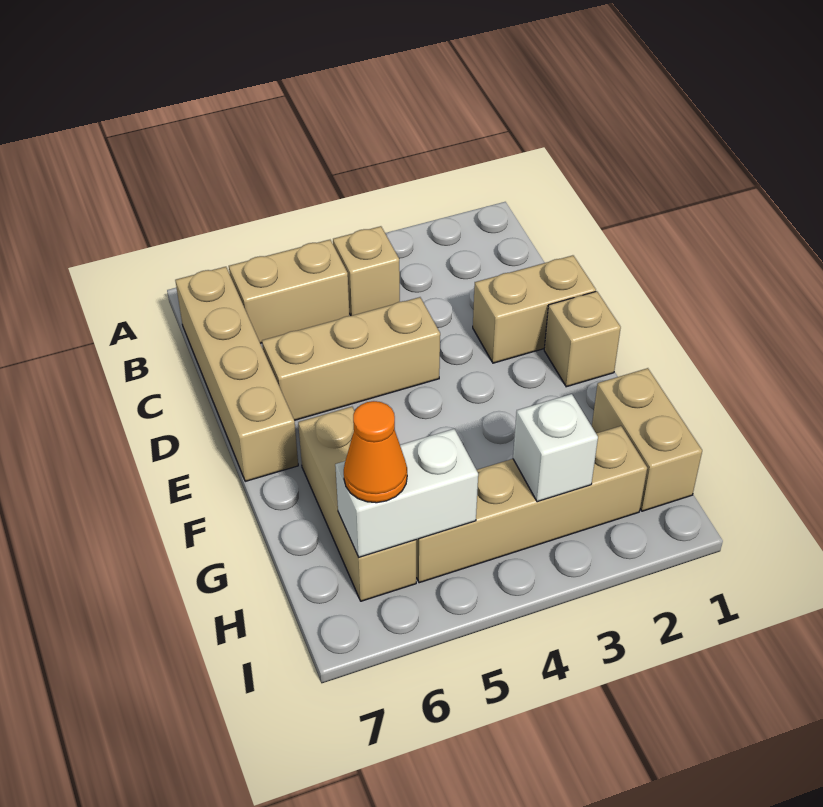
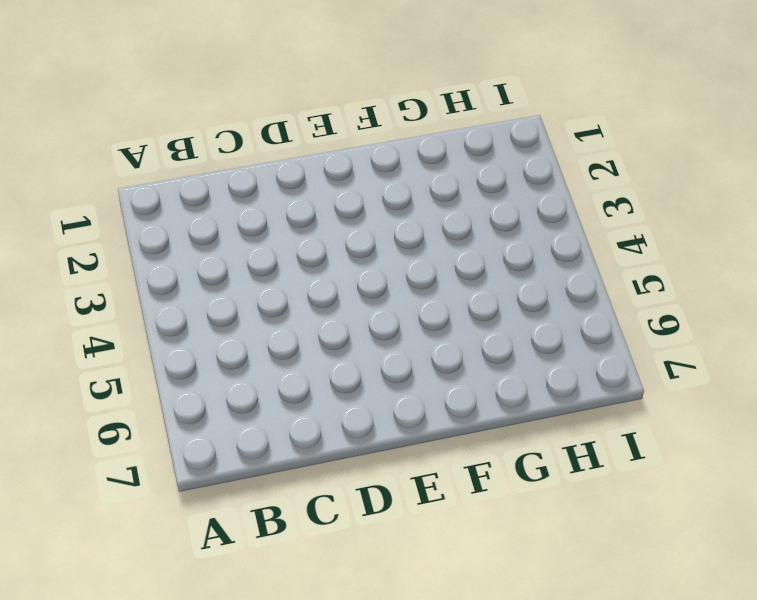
none -> tan 1x1 brick [333,226,400,316]
none -> tan 1x2 brick [229,240,349,343]
none -> tan 1x4 brick [175,267,298,481]

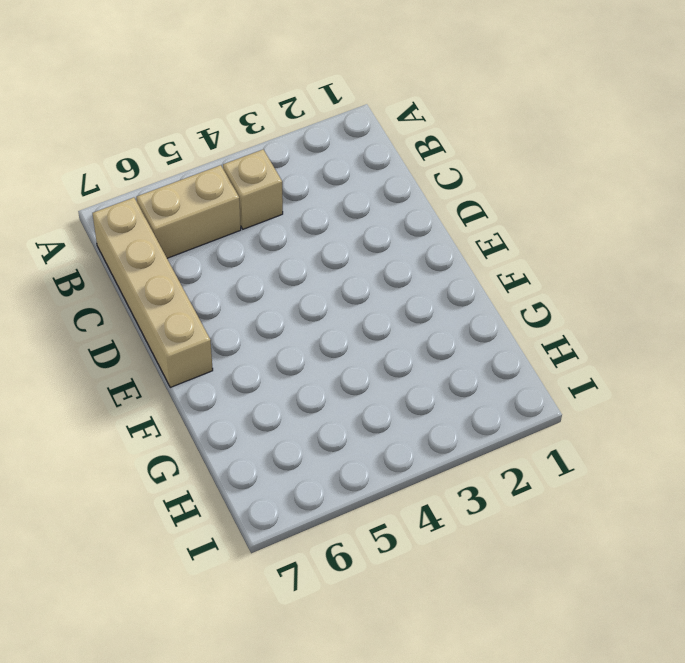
none -> tan 1x2 brick [473,255,596,363]
none -> tan 1x3 brick [262,297,440,420]
none -> tan 1x1 brick [544,291,621,387]

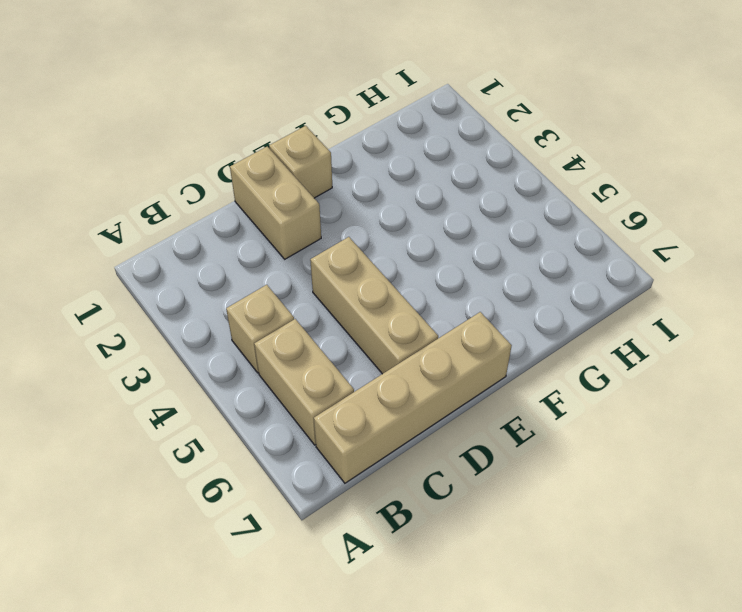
none -> tan 1x3 brick [298,407,416,601]
none -> tan 1x2 brick [592,368,702,511]
none -> tan 1x4 brick [416,426,647,583]

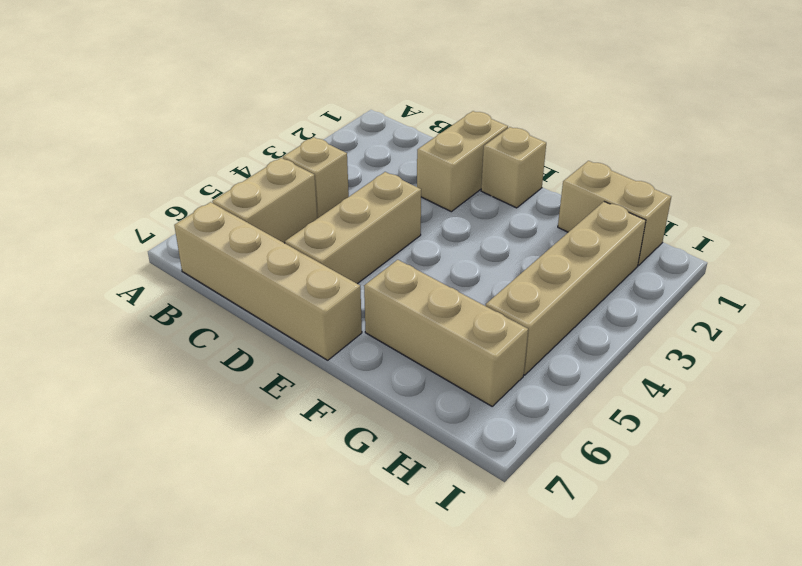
none -> white 1x1 brick [513,394,598,502]
none -> white 1x2 brick [335,429,478,557]
none -> orange 1x1 cone [344,401,407,503]

